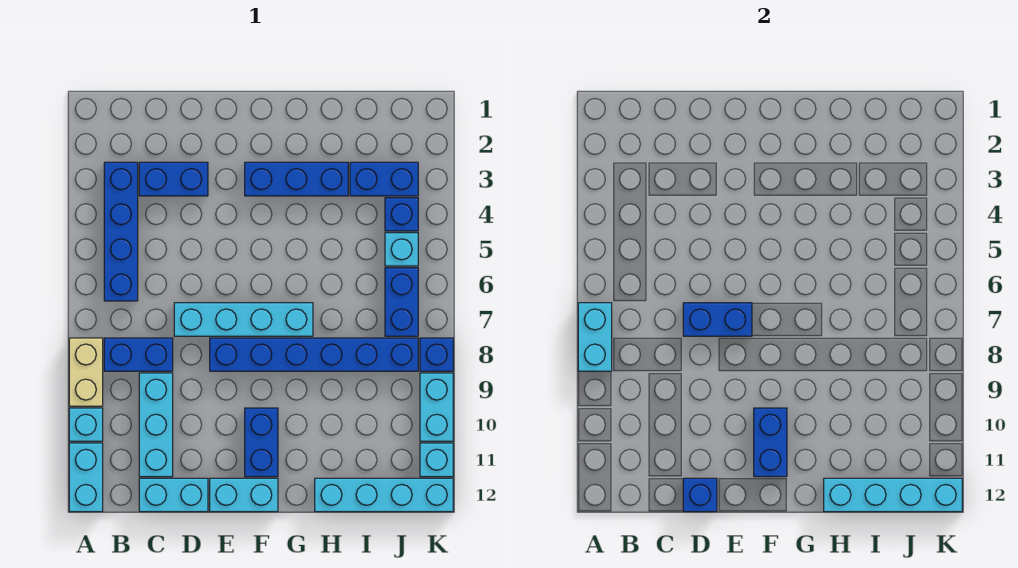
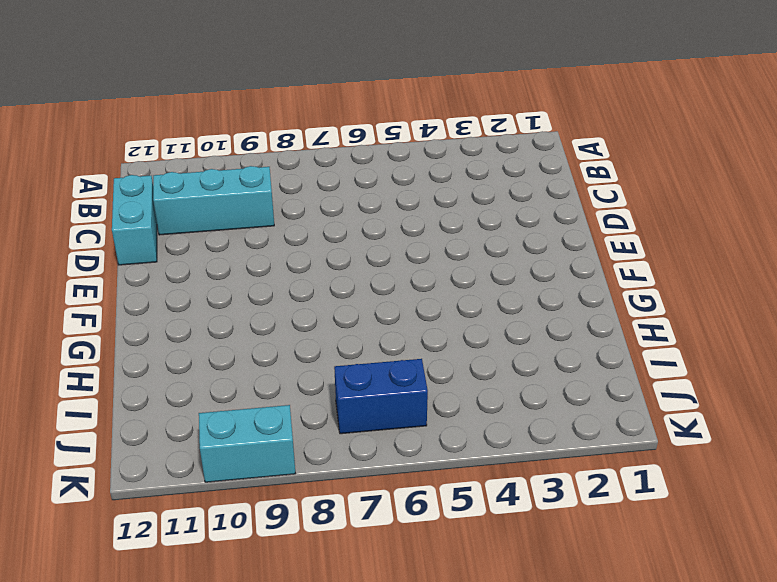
none -> tan 1x2 brick [69,338,103,406]
none -> cyan 1x1 brick [69,408,103,441]
none -> cyan 1x2 brick [69,443,103,512]

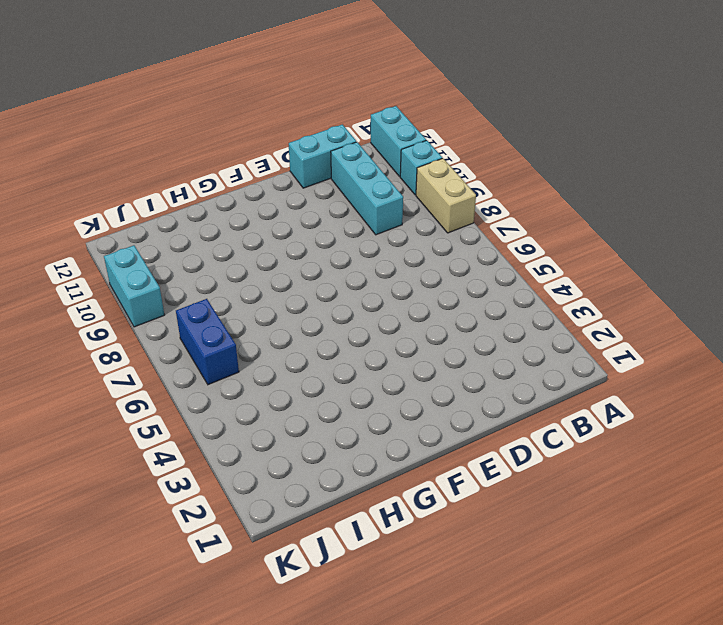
none -> blue 1x4 brick [104,162,138,301]
none -> blue 1x2 brick [104,338,173,371]
none -> blue 1x2 brick [139,162,208,196]

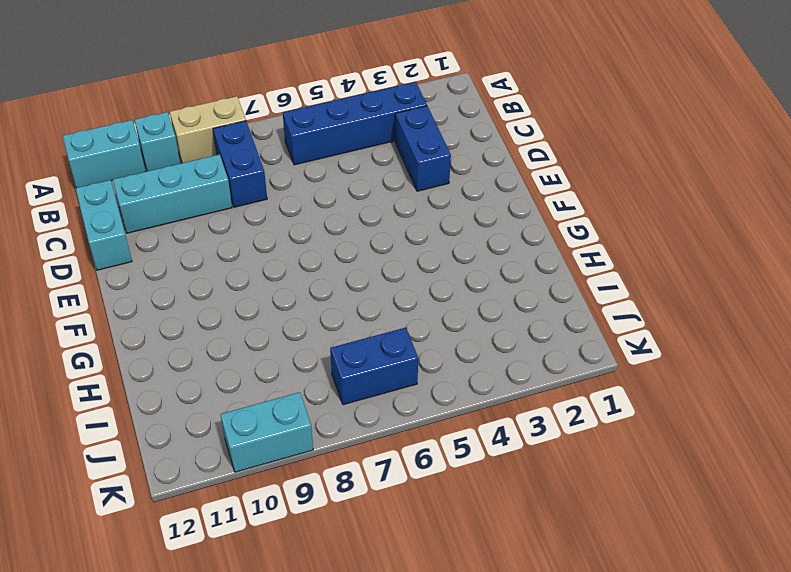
none -> cyan 1x4 brick [174,303,313,336]
none -> blue 1x6 brick [210,338,418,371]
none -> cyan 1x2 brick [210,478,278,512]

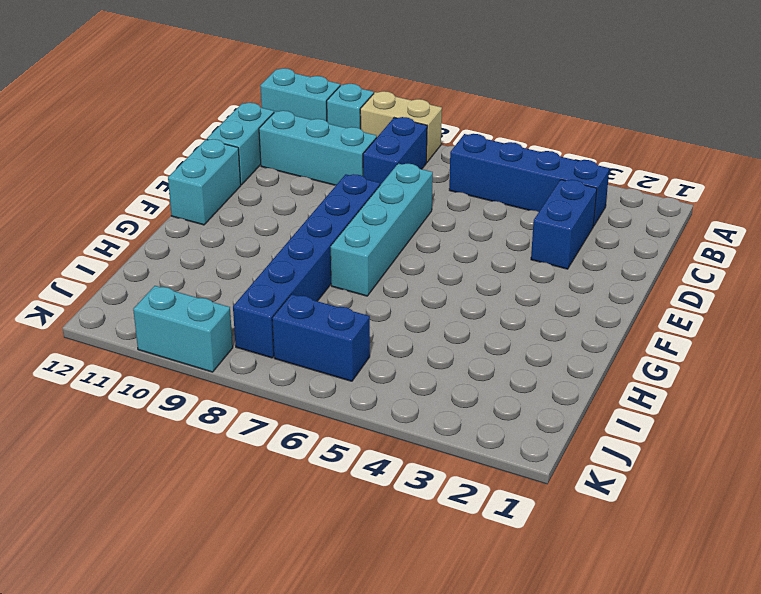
none -> blue 1x3 brick [245,162,348,196]
none -> blue 1x2 brick [245,408,278,477]
none -> cyan 1x4 brick [315,478,453,512]

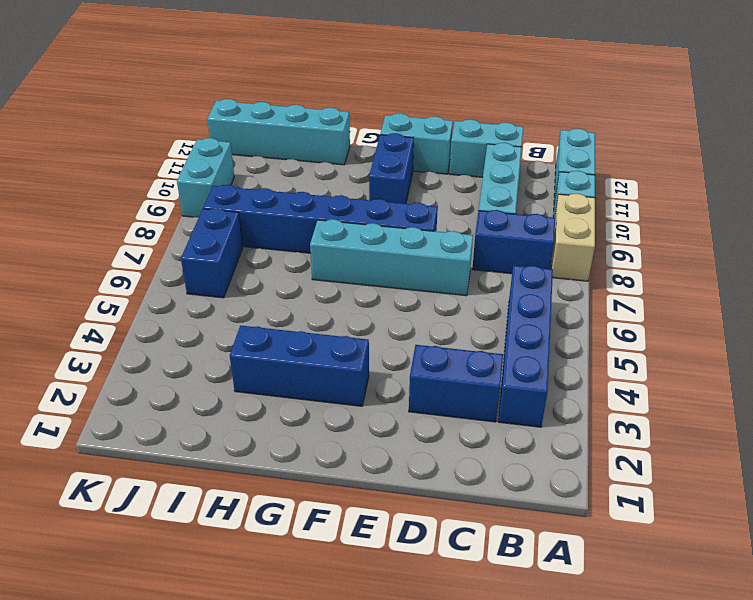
none -> blue 1x2 brick [350,162,418,196]
none -> blue 1x1 brick [385,198,418,231]
none -> cyan 1x1 brick [385,233,418,266]

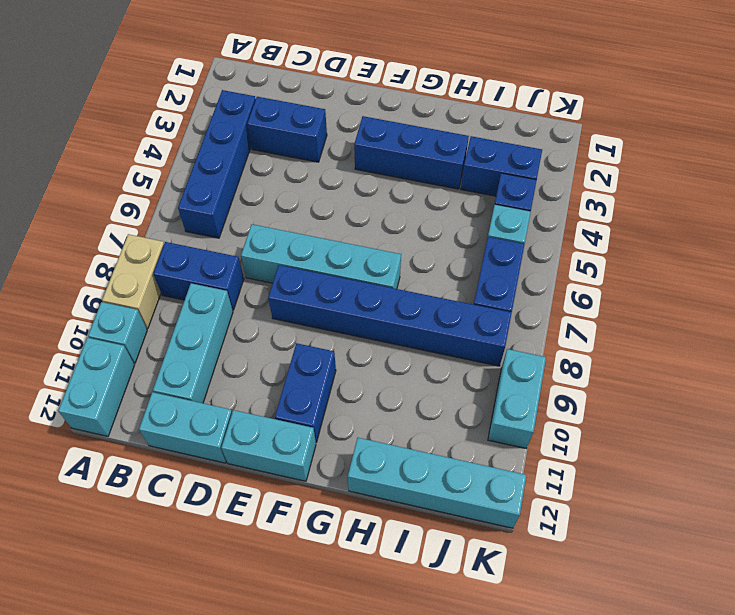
none -> blue 1x1 brick [420,338,453,371]
none -> cyan 1x1 brick [420,443,453,477]
none -> cyan 1x2 brick [578,303,612,371]

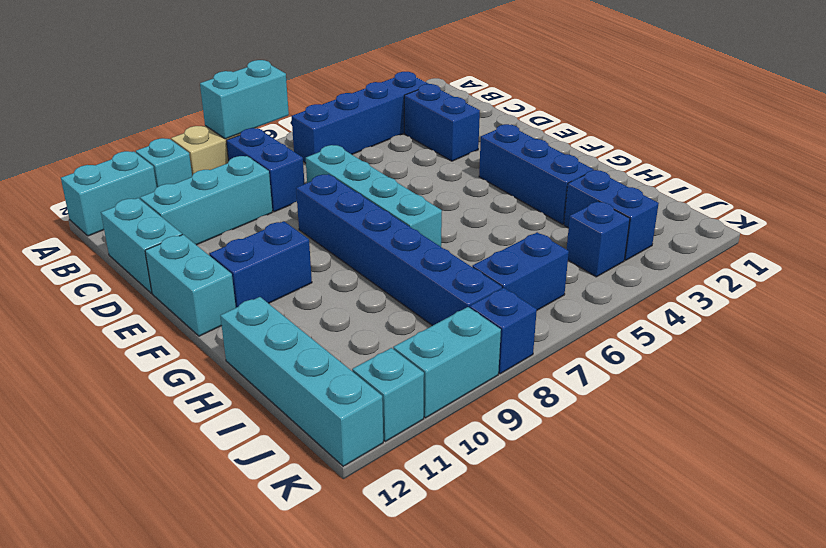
none -> cyan 1x1 brick [385,233,418,266]
none -> blue 1x2 brick [683,303,752,336]
none -> blue 1x1 brick [683,478,717,512]

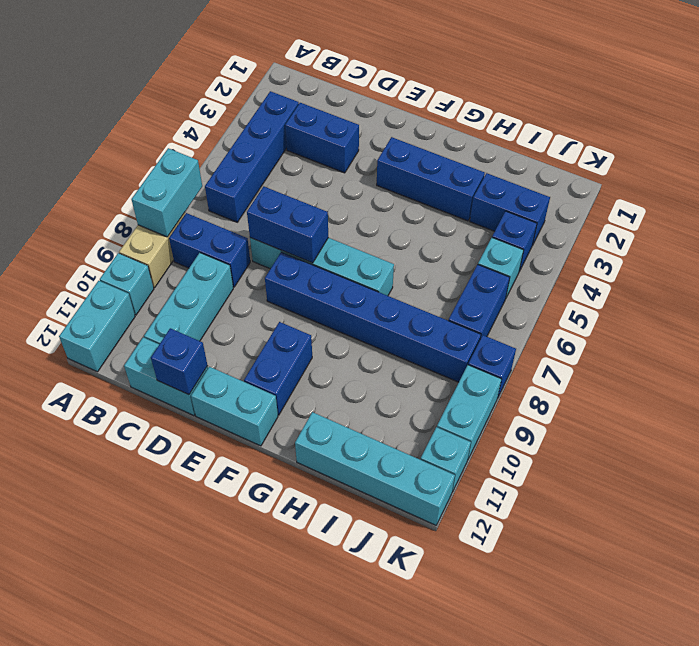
none -> blue 1x2 brick [754,408,787,477]
none -> cyan 1x4 brick [824,478,962,512]

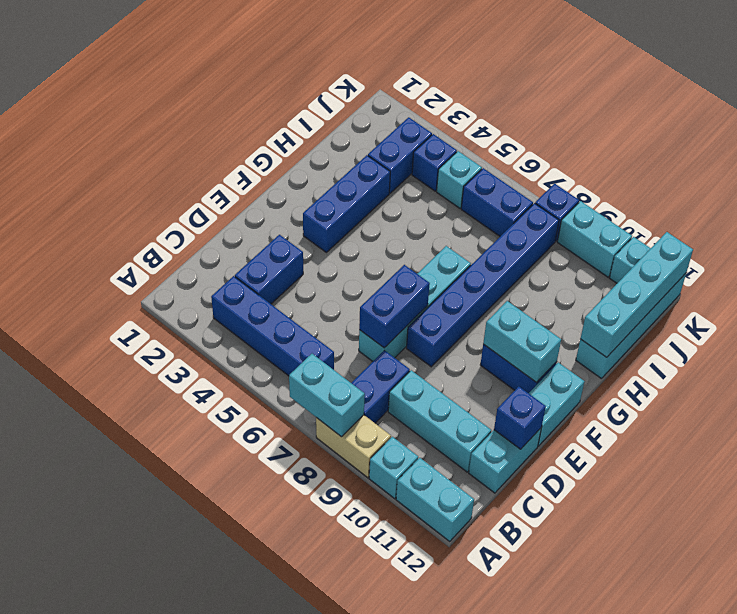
cyan 1x2 brick [483,301,561,383] -> blue 1x2 brick [754,408,787,477]

